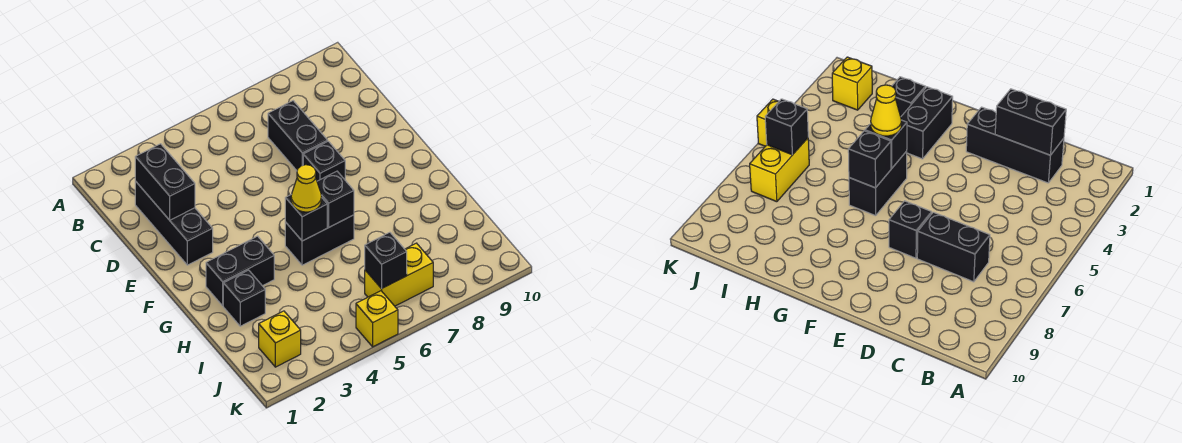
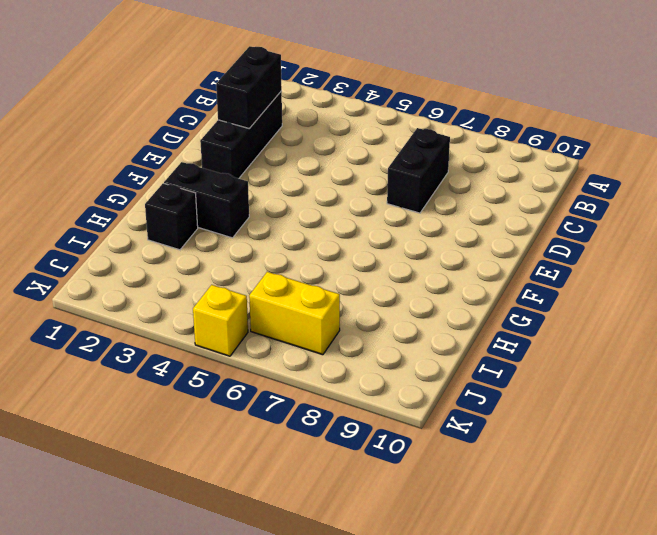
none -> black 1x1 brick [303,141,345,181]
none -> black 1x2 brick [285,215,354,265]
none -> yellow 1x1 brick [259,311,301,367]

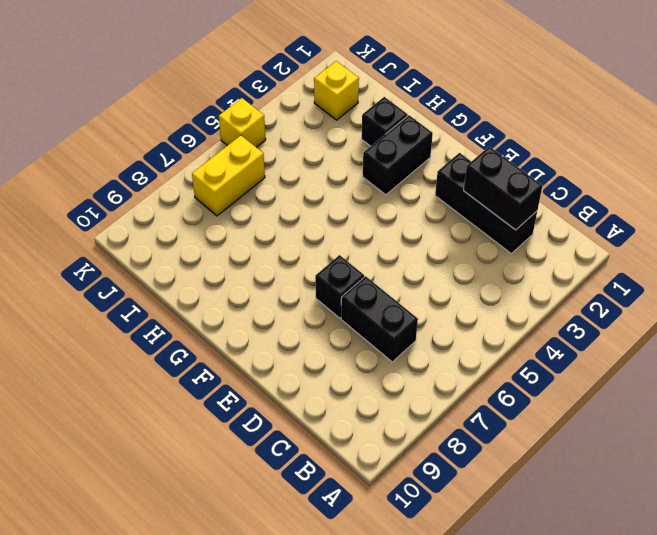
none -> black 1x2 brick [285,215,354,265]
none -> black 1x1 brick [285,194,327,241]
none -> black 1x1 brick [317,171,354,227]

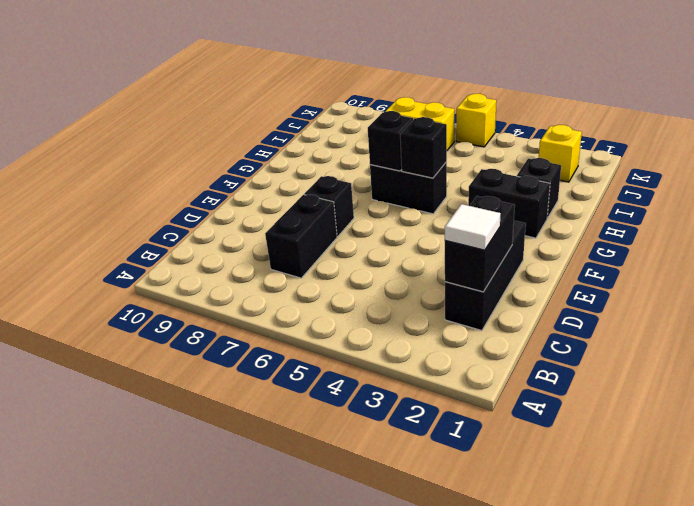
white 1x1 tile [445,204,501,250] -> none
none -> black 1x1 brick [365,232,407,289]
none -> yellow 1x1 cone [291,165,322,212]

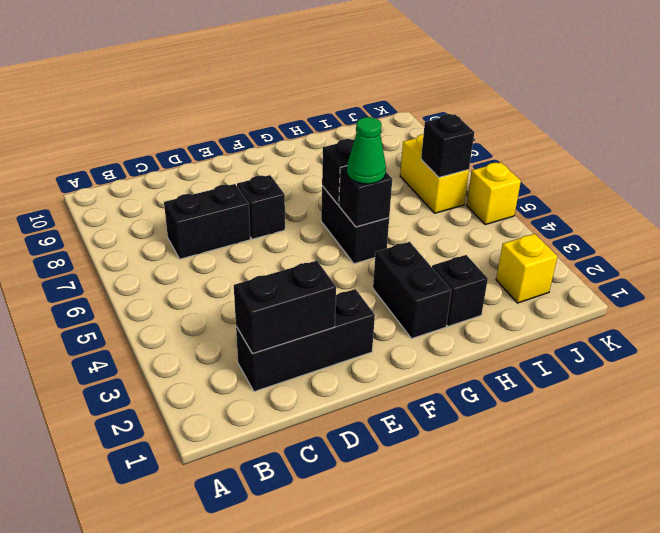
green 1x1 cone [347,117,386,184] -> yellow 1x1 cone [291,165,322,212]

